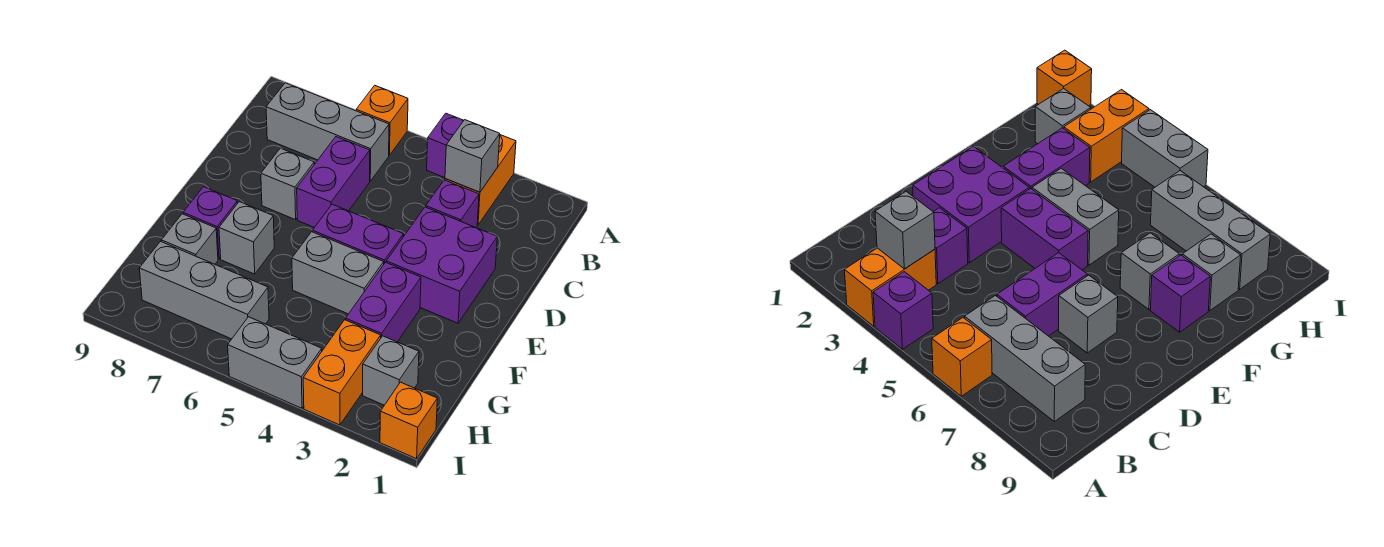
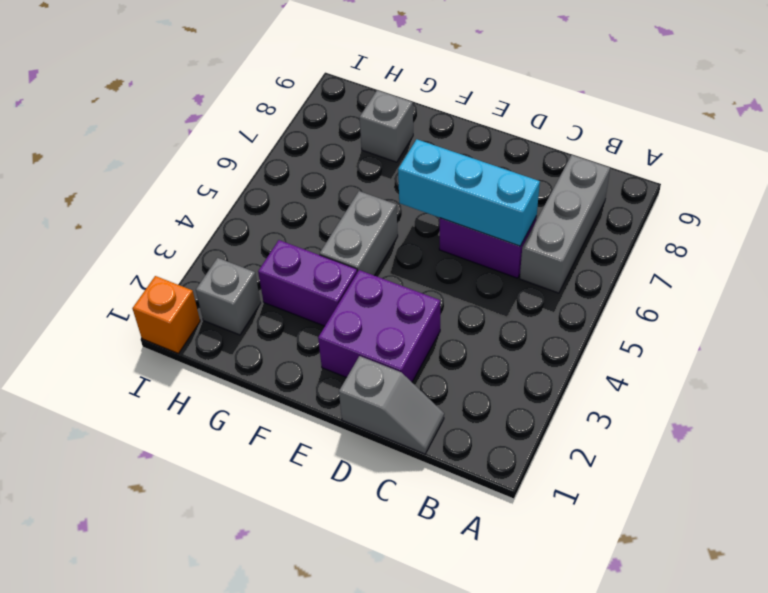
grey 1x2 slope [339,356,444,454] -> none
cyan 1x3 brick [398,139,540,246] -> none
none -> orange 1x2 brick [445,135,516,225]
none -> purple 1x1 brick [427,113,464,178]
none -> orange 1x1 brick [356,85,408,155]

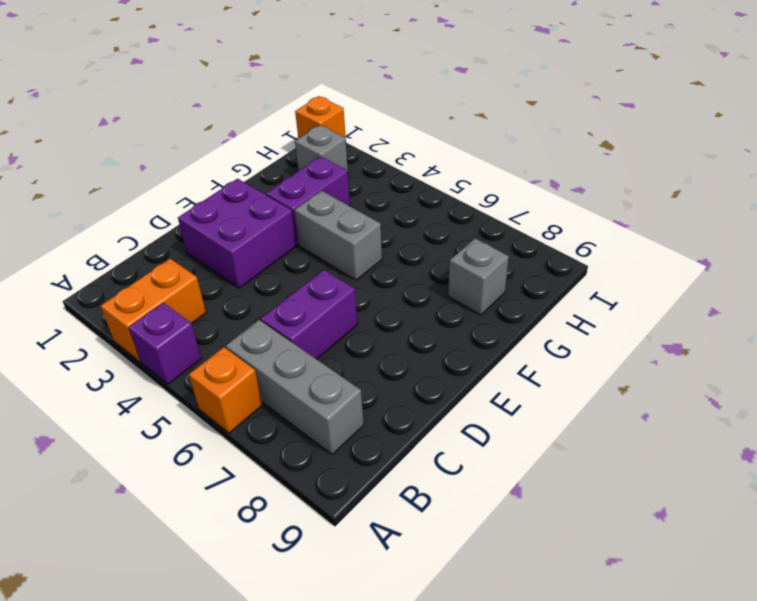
none -> purple 1x1 brick [426,180,479,228]
none -> grey 1x1 brick [261,148,314,220]
none -> purple 1x2 brick [313,204,404,264]

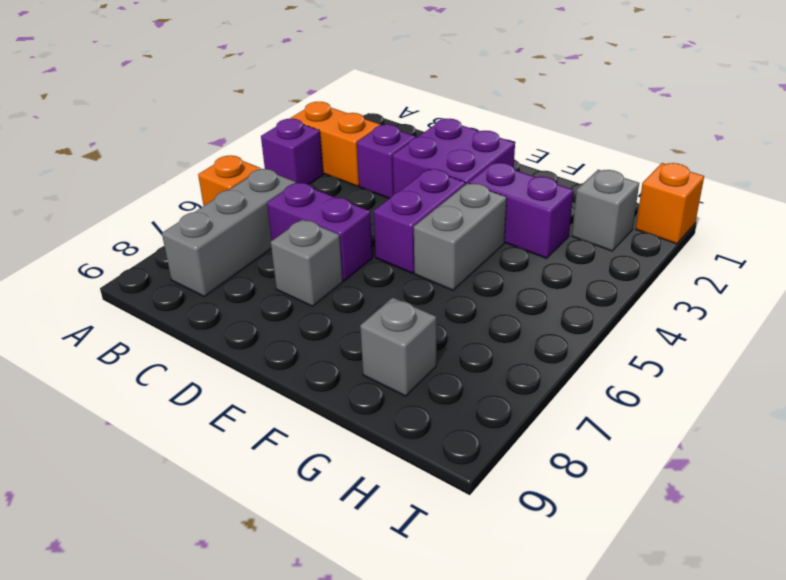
none -> grey 1x1 brick [219,202,274,274]
none -> purple 1x1 brick [183,187,238,259]
none -> orange 1x2 brick [303,320,381,425]

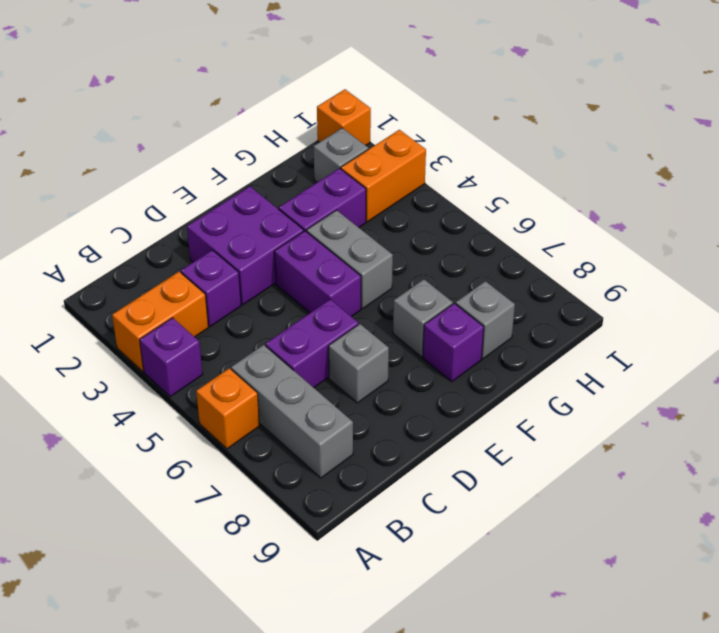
none -> grey 1x3 brick [139,241,269,339]
none -> grey 1x2 brick [228,317,322,408]
none -> grey 1x1 brick [445,120,500,192]

